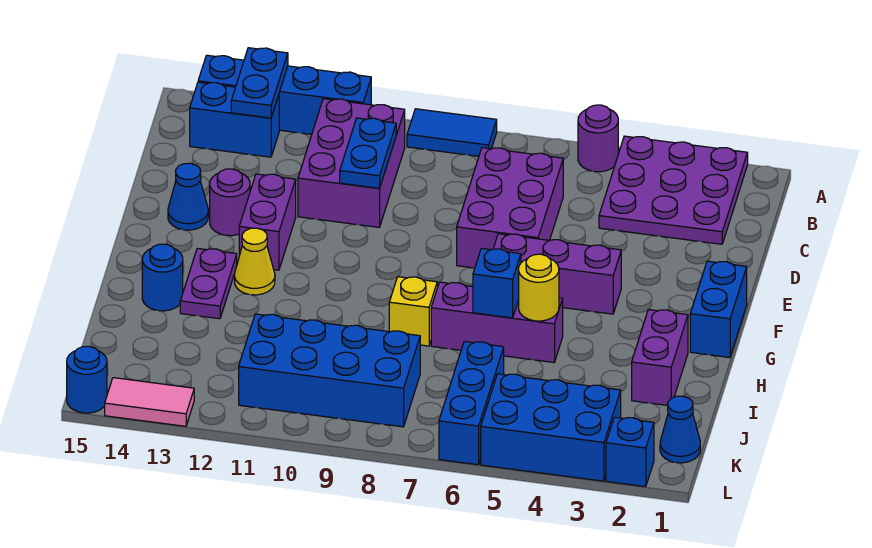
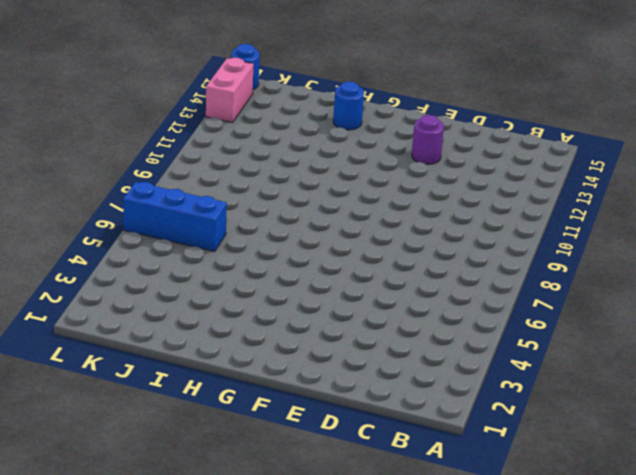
pink 1x2 brick [206,58,254,123] -> pink 1x2 tile [105,378,194,426]
none -> purple 3x3 plate [599,136,748,244]
none -> purple 1x1 round brick [578,105,618,172]
none -> blue 1x2 tile [407,109,497,156]

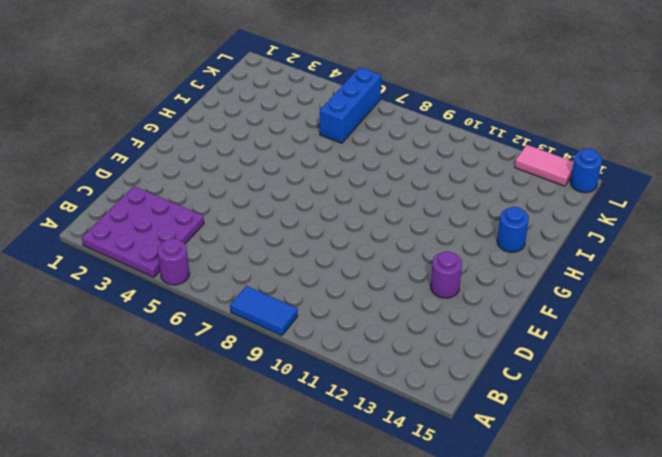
none -> blue 1x4 brick [198,55,371,134]
none -> purple 2x3 brick [298,99,405,227]
none -> blue 1x2 brick [190,82,279,157]

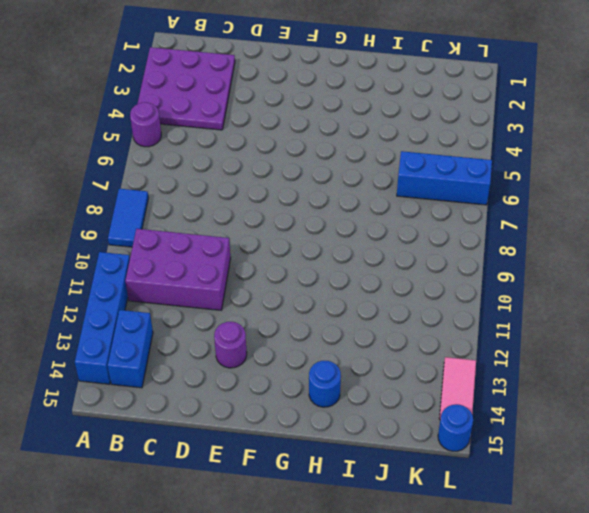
none -> purple 2x3 brick [457,148,563,268]
none -> purple 1x2 brick [239,174,296,270]
none -> blue 1x1 cone [168,163,208,230]

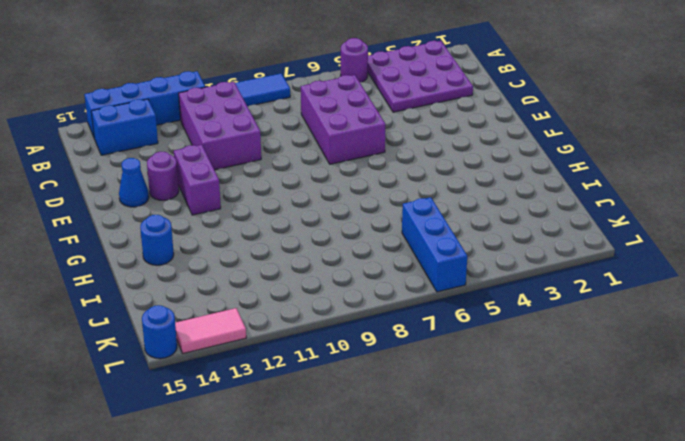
none -> blue 1x2 brick [690,261,747,358]
none -> purple 1x3 brick [493,234,621,314]
none -> yellow 1x1 cone [235,228,275,295]

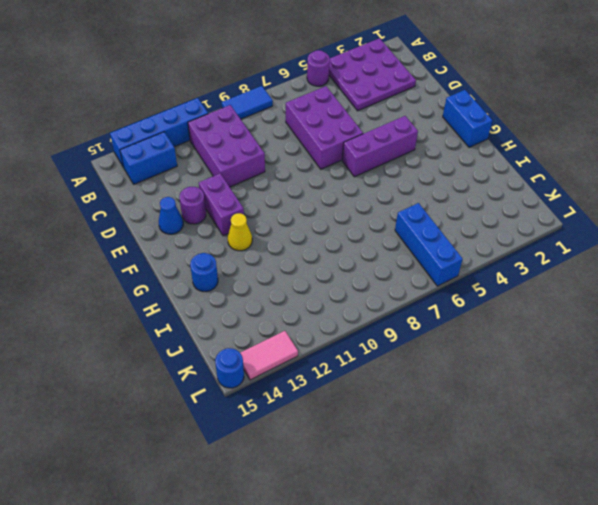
none -> purple 1x2 plate [180,248,237,319]
none -> purple 1x2 brick [632,310,688,405]
none -> purple 1x3 brick [431,282,563,362]

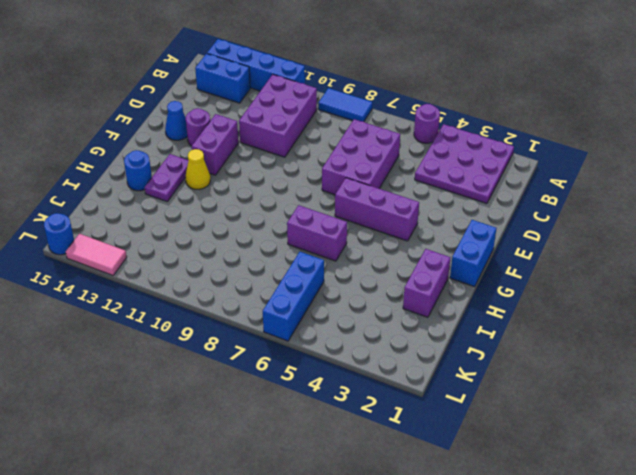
purple 1x2 brick [287,205,347,261] -> purple 1x3 brick [431,282,563,362]
none -> yellow 1x1 brick [389,277,437,346]
none -> blue 2x4 brick [239,314,420,427]
none -> blue 1x1 cone [660,396,700,463]

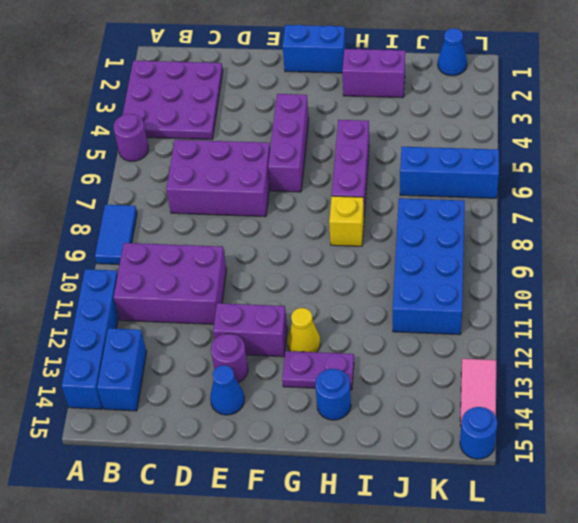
none -> blue 2x3 brick [481,374,621,481]
none -> blue 1x1 brick [606,417,654,487]
none -> blue 1x2 plate [231,48,288,118]

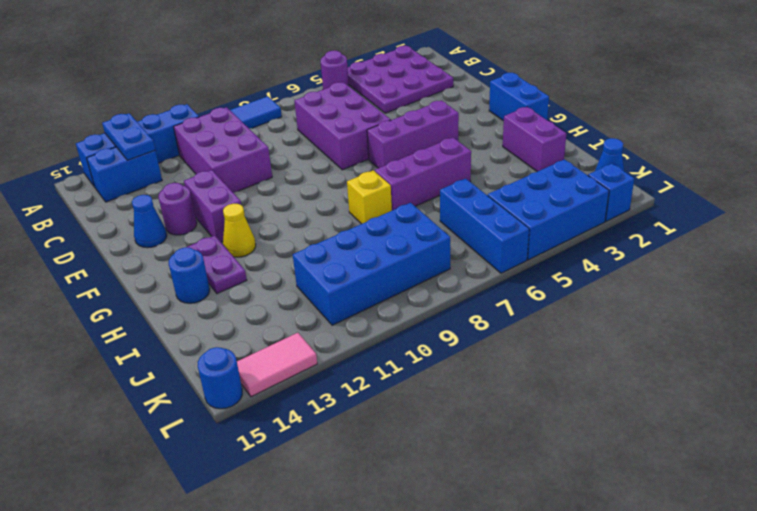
none -> blue 1x2 plate [340,118,396,188]
none -> yellow 1x1 round brick [519,254,559,321]
none -> blue 1x1 brick [473,248,521,318]

